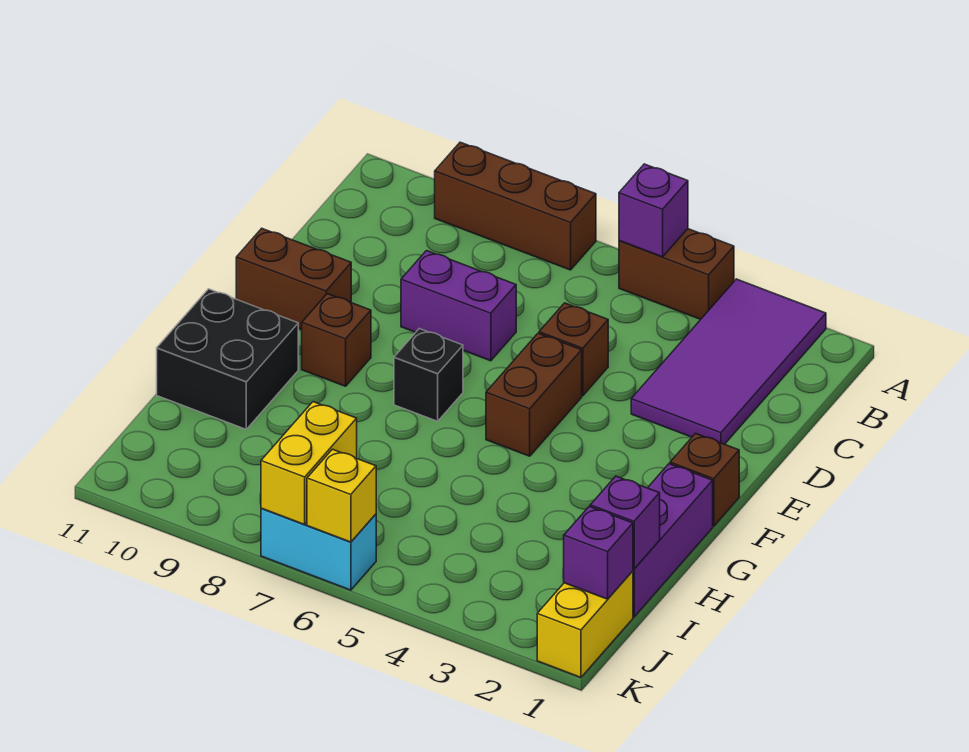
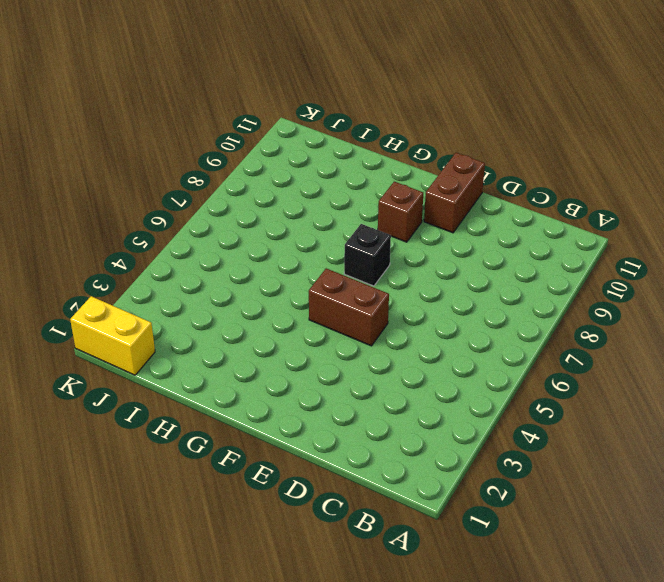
none -> purple 2x4 tile [631,279,826,444]
none -> brown 1x2 brick [619,229,734,319]
none -> brown 1x3 brick [435,142,596,270]

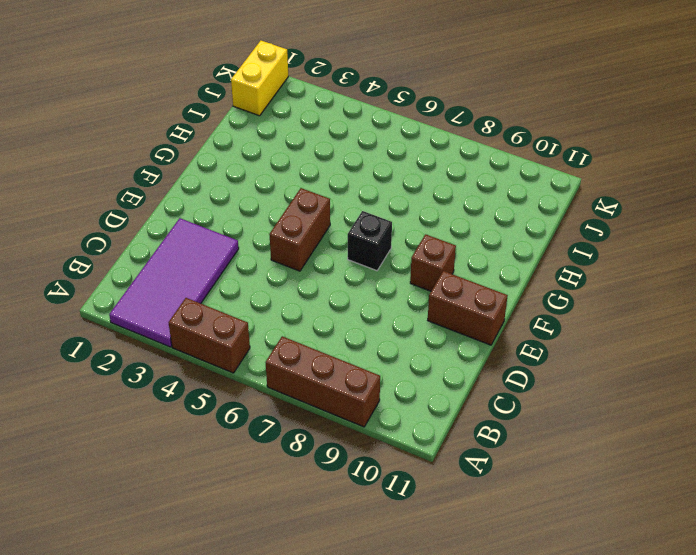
none -> brown 1x1 brick [539,303,608,396]
none -> purple 1x2 brick [401,251,516,361]
none -> brown 1x1 brick [670,433,739,526]

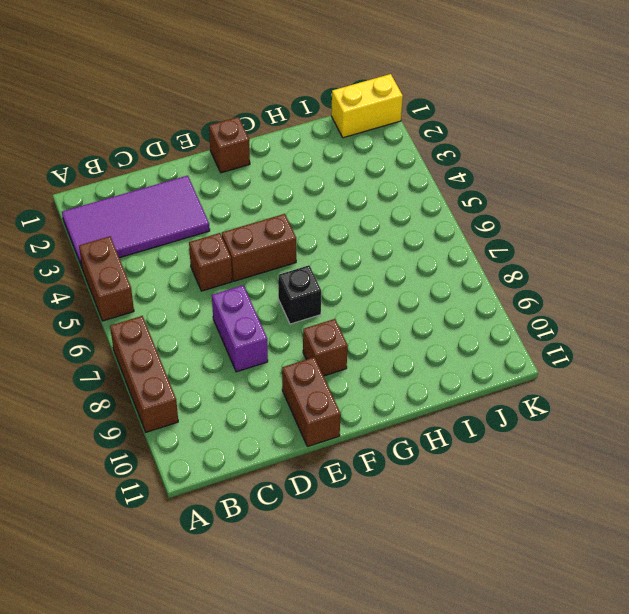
none -> purple 1x3 brick [633,464,713,617]
none -> black 2x2 brick [157,289,298,429]
none -> cyan 1x2 brick [261,508,376,590]

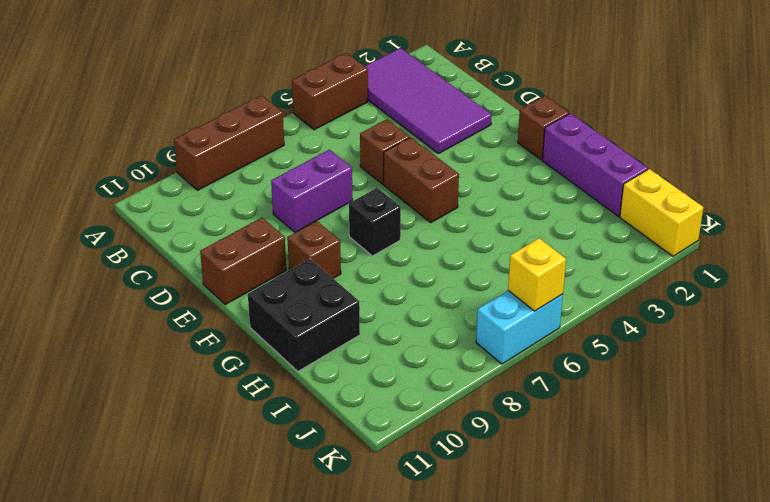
none -> purple 1x1 brick [619,164,688,257]
none -> purple 1x1 brick [590,476,660,569]
none -> purple 1x1 brick [564,506,633,599]

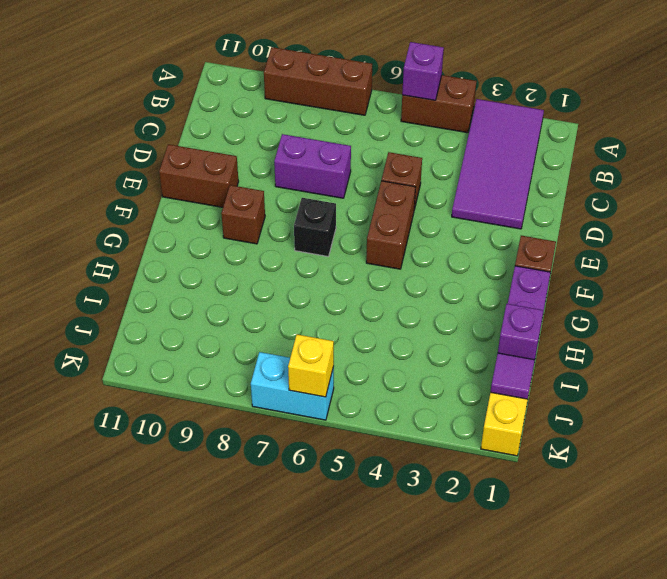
purple 1x1 tile [491,353,535,399] -> purple 1x1 brick [564,506,633,599]
none -> black 2x2 brick [157,289,298,429]
none -> yellow 1x2 brick [261,402,357,525]

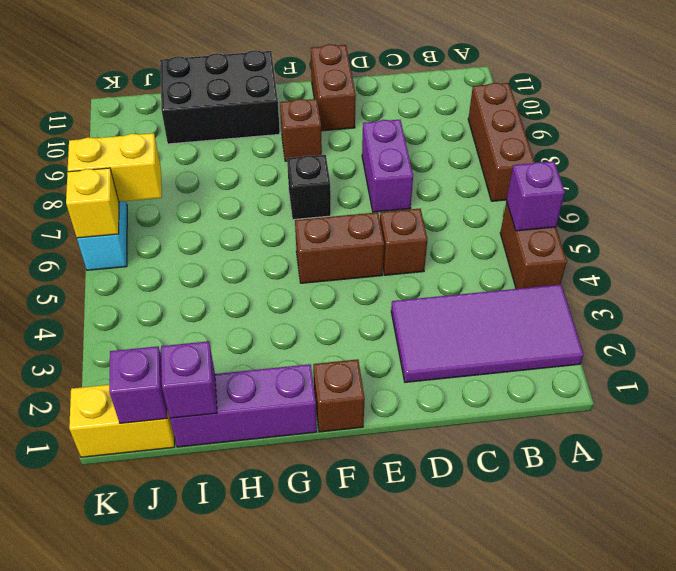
black 2x3 brick [160,50,280,144] -> black 2x2 brick [157,289,298,429]

